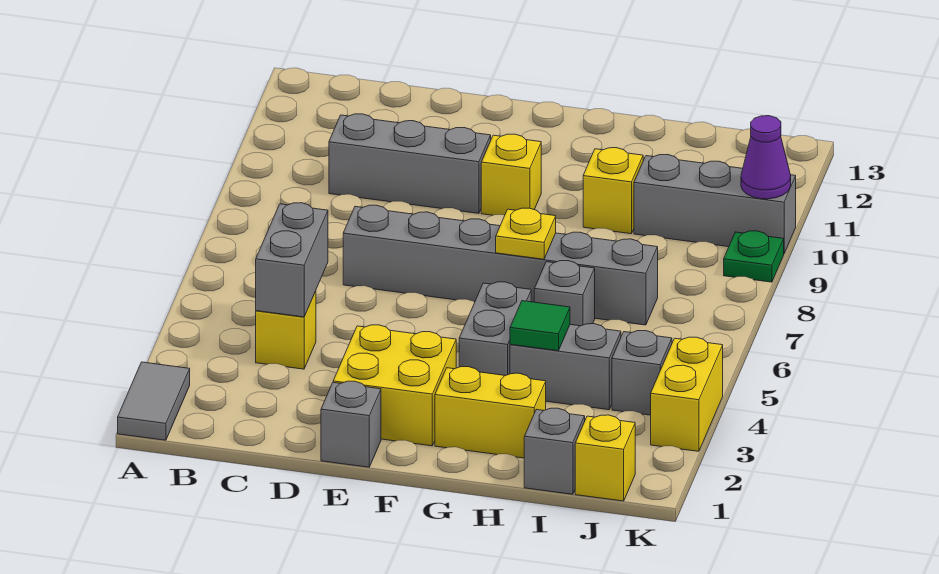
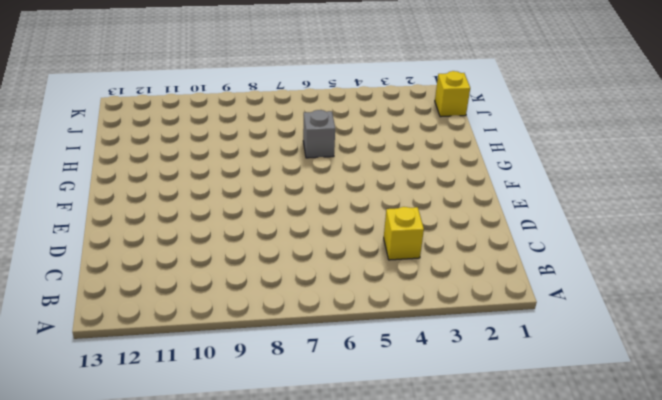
none -> grey 1x2 tile [118,362,190,440]
none -> grey 1x3 brick [329,114,491,213]
none -> grey 1x6 brick [343,205,658,325]

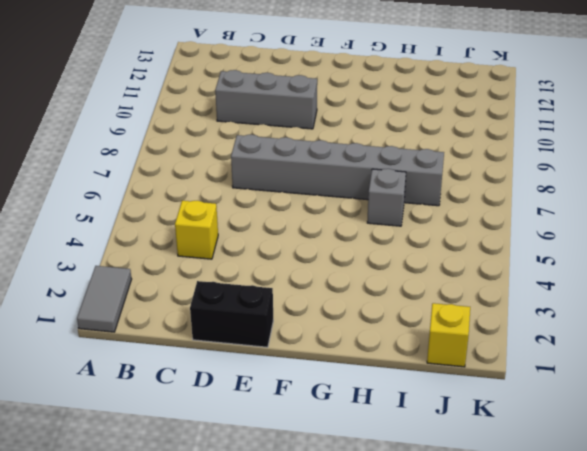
black 1x2 brick [190,281,273,347] -> grey 1x1 brick [321,381,381,467]
none -> yellow 2x2 brick [333,325,456,446]
none -> yellow 1x1 brick [481,134,541,215]
none -> yellow 1x2 brick [435,367,546,458]

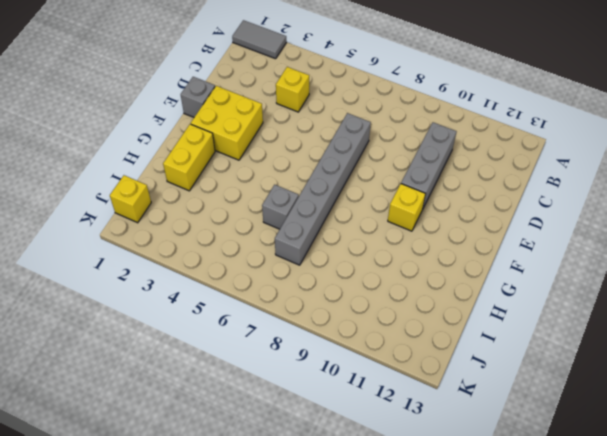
none -> grey 1x2 brick [459,282,531,376]
none -> grey 1x2 brick [510,324,621,410]
none -> yellow 1x1 brick [583,148,643,234]

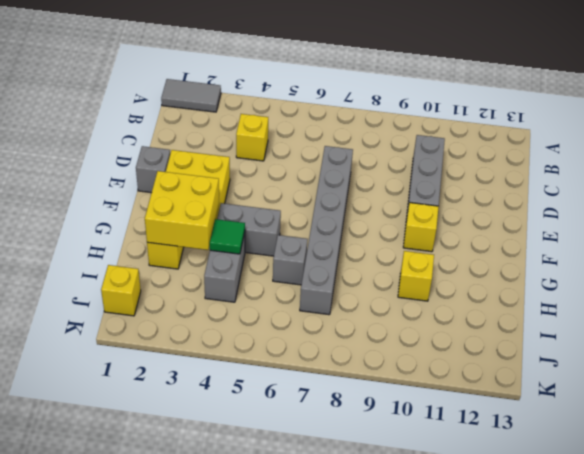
yellow 2x2 brick [145,171,219,250] -> none
none -> grey 1x1 brick [524,408,585,494]
none -> grey 1x3 brick [634,155,796,253]
none -> grey 1x1 brick [612,331,672,415]

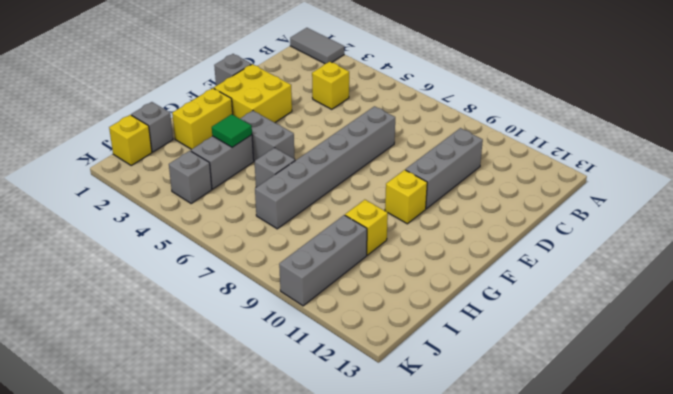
none -> yellow 1x2 brick [651,337,723,451]
none -> green 1x1 plate [724,231,784,282]
none -> grey 1x2 brick [256,203,328,317]

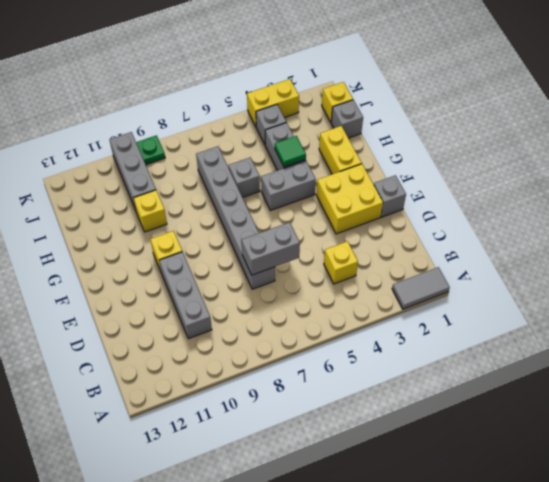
grey 1x2 brick [241,222,300,275] -> grey 1x2 brick moved to [256,203,328,317]
none -> yellow 1x1 plate [496,208,556,259]
none -> purple 1x1 cone [741,116,791,199]

